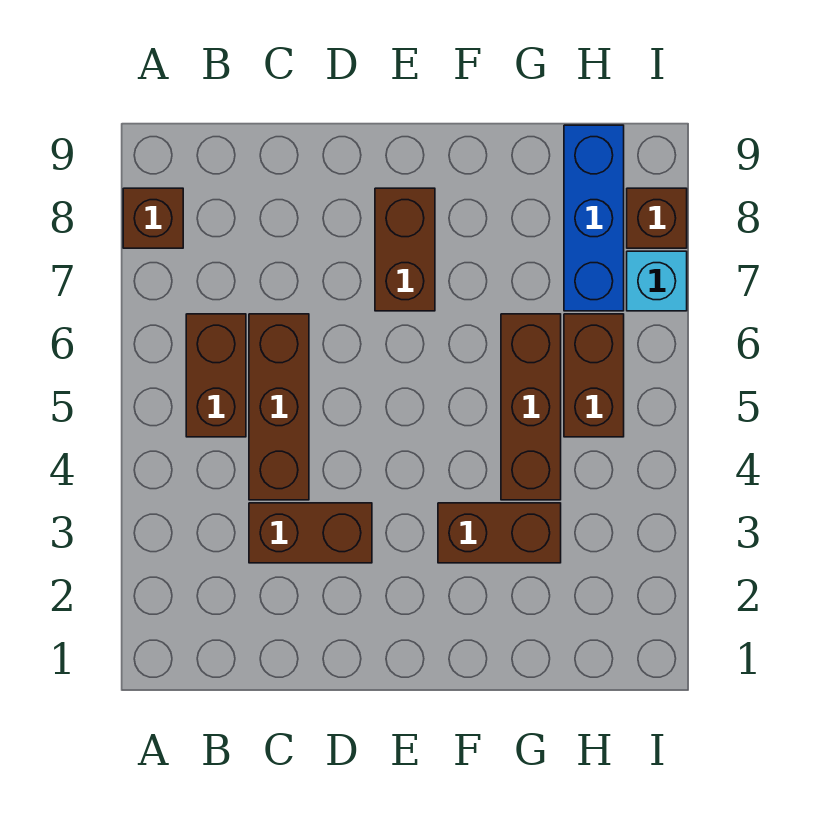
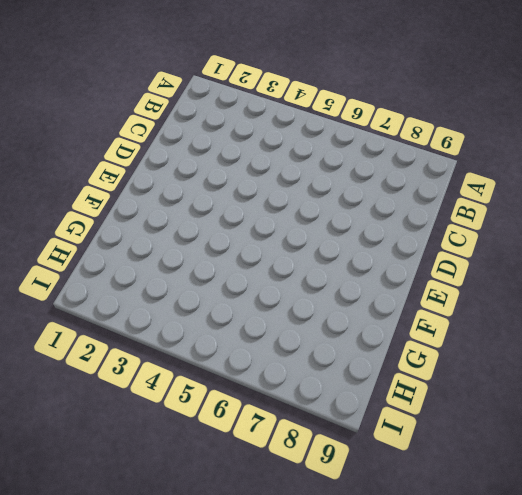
none -> brown 1x1 brick [123,188,183,248]
none -> brown 1x2 brick [186,314,246,437]

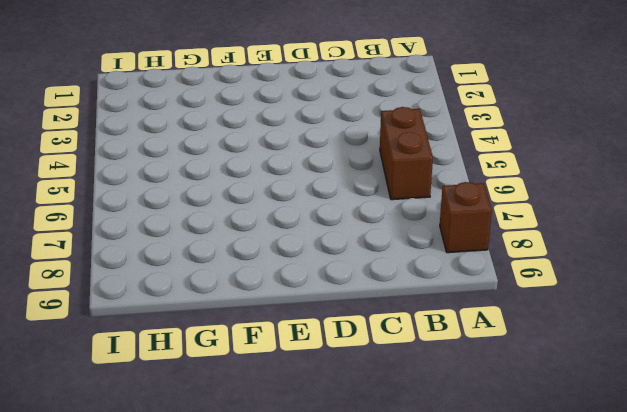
none -> brown 1x2 brick [249,503,372,563]
none -> brown 1x3 brick [249,314,309,500]

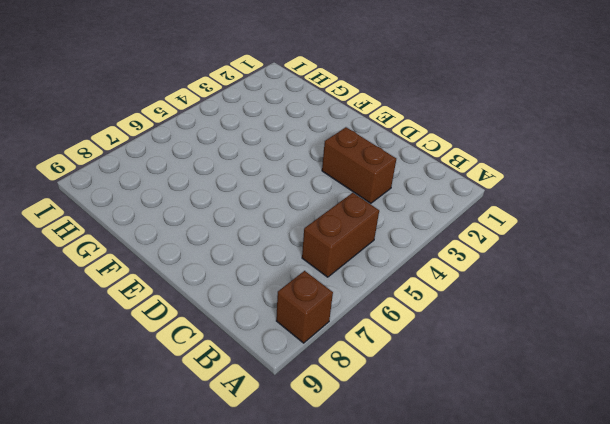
none -> brown 1x3 brick [249,314,309,500]
none -> brown 1x2 brick [375,188,435,311]

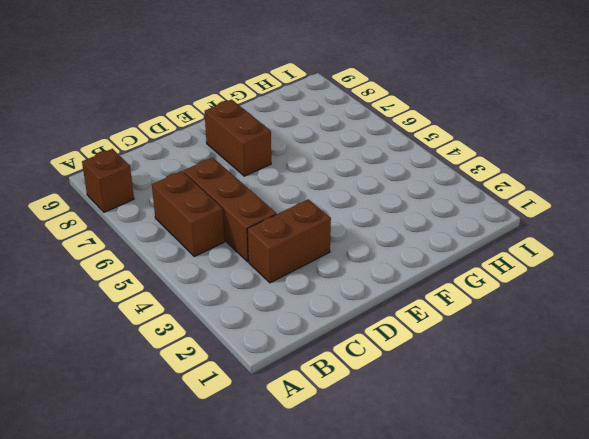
none -> brown 1x2 brick [438,503,561,563]
none -> brown 1x3 brick [501,314,561,500]

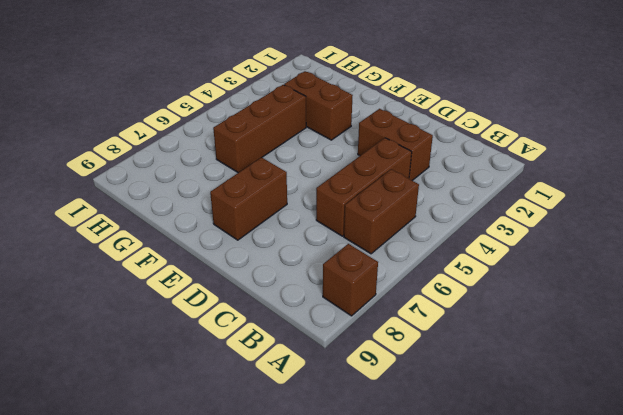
none -> brown 1x2 brick [564,314,624,437]
none -> blue 1x3 brick [564,125,624,311]

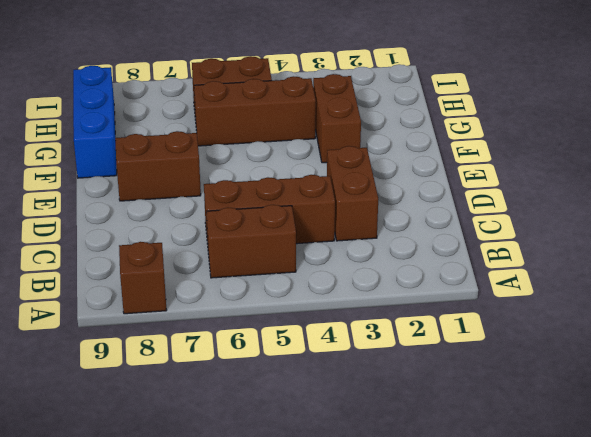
blue 1x3 brick [73,66,117,178] -> blue 1x3 brick turned to [564,125,624,311]
none -> cyan 1x1 brick [627,251,687,311]
none -> brown 1x1 brick [627,188,687,248]

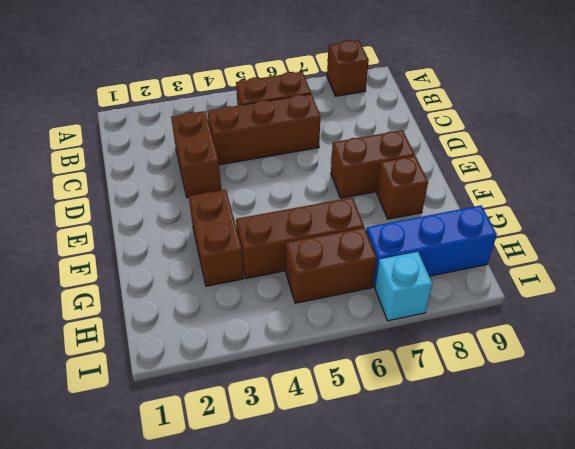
brown 1x1 brick [377,156,428,219] -> brown 1x1 brick moved to [627,188,687,248]

